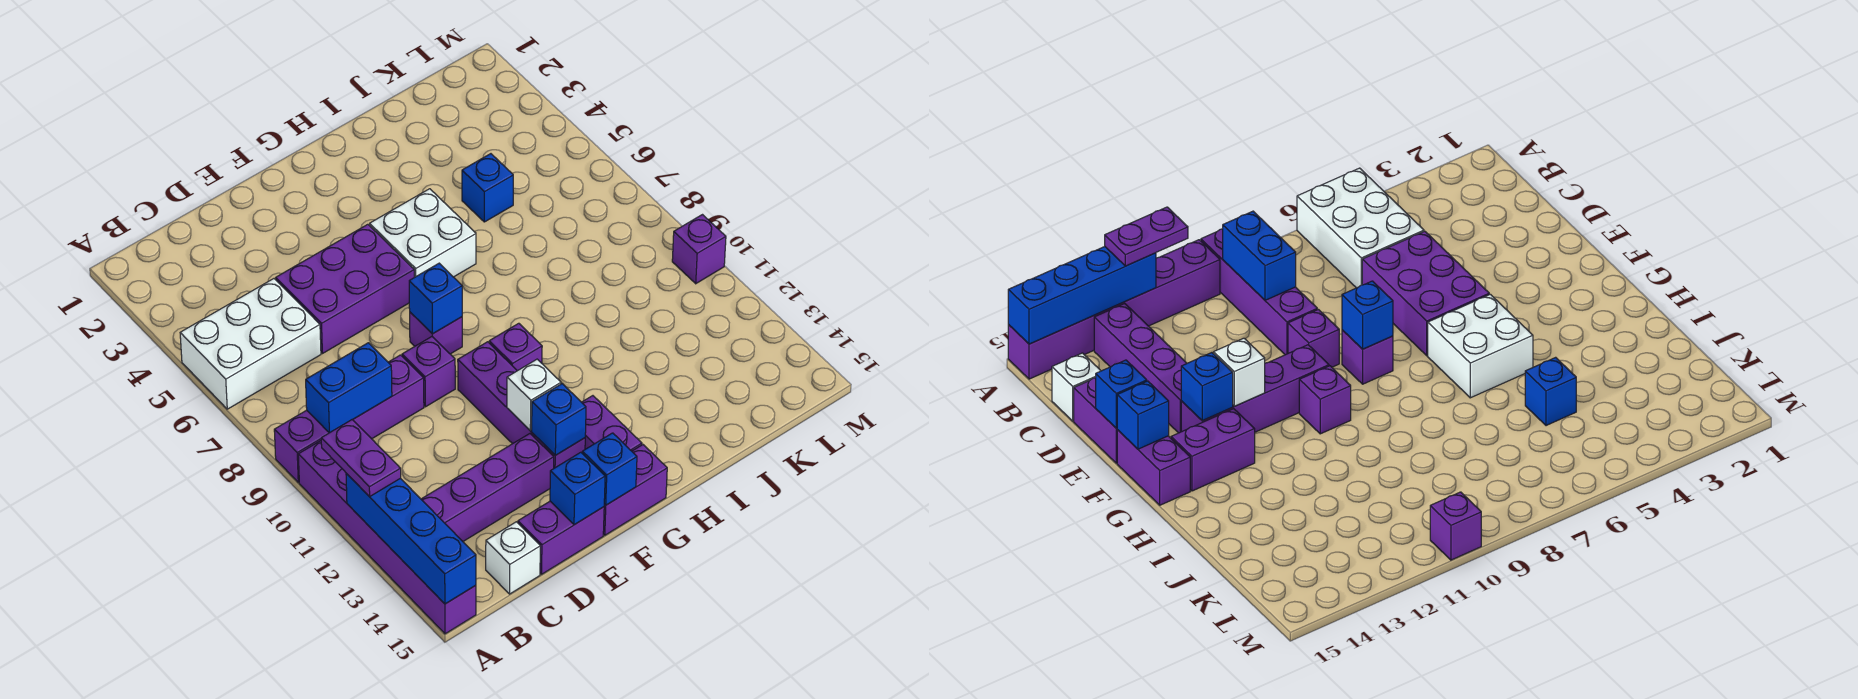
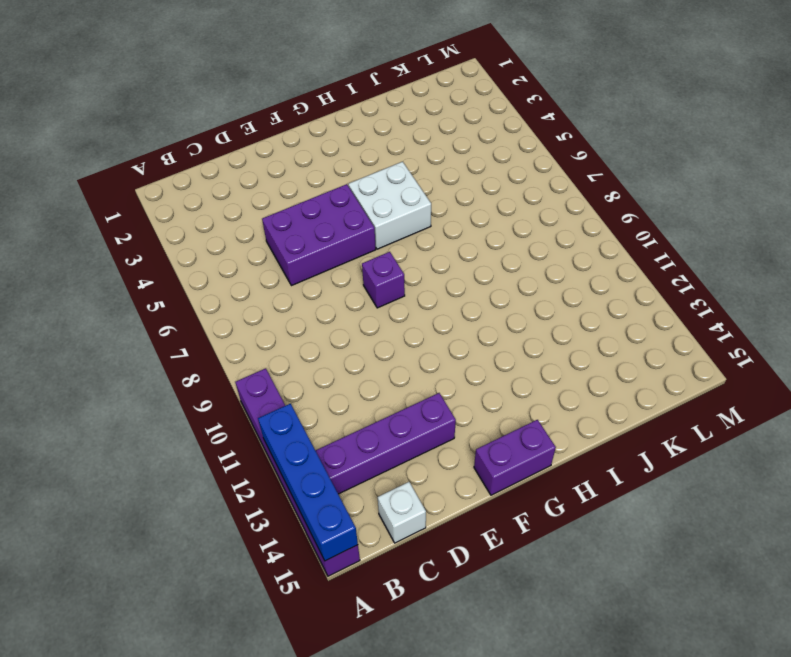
none -> white 2x3 brick [180,279,321,409]
none -> purple 1x4 brick [274,355,424,482]
none -> purple 1x2 brick [518,501,604,574]

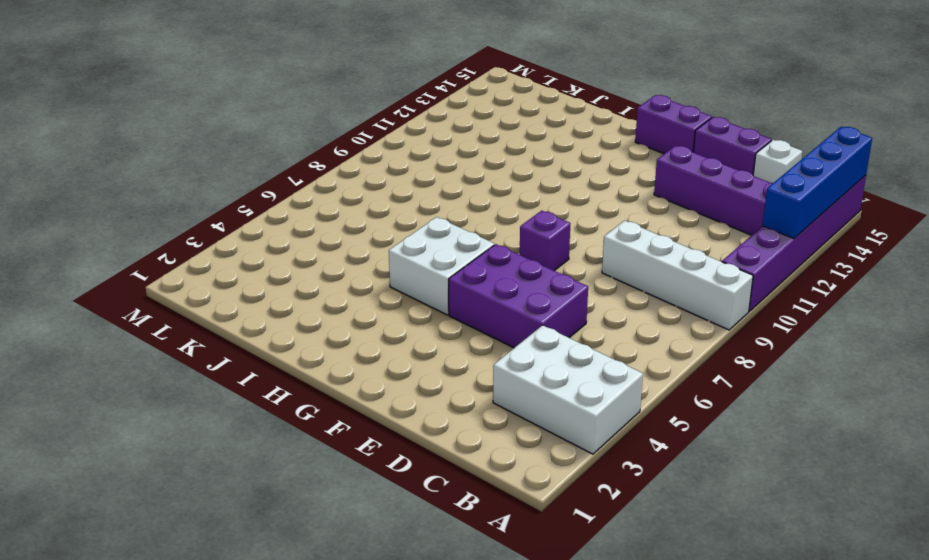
white 2x3 brick [493,325,643,454] -> white 2x3 brick moved to [180,279,321,409]
white 1x4 brick [602,220,753,330] -> purple 1x4 brick [274,355,424,482]
none -> purple 1x1 brick [402,337,455,407]
none -> purple 1x4 brick [458,342,585,468]
none -> purple 1x1 brick [489,323,542,371]

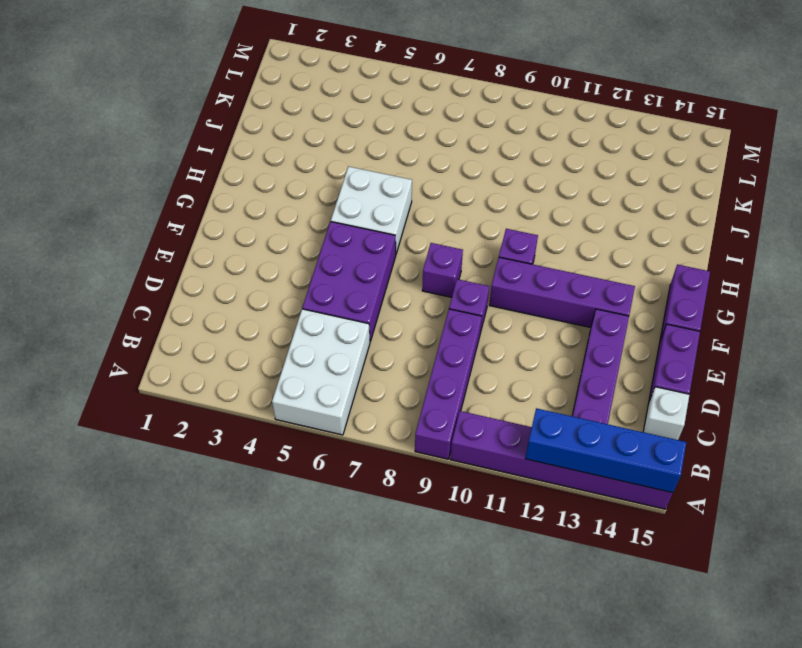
none -> purple 1x2 brick [582,396,642,451]
none -> blue 1x1 brick [462,154,513,222]
none -> purple 1x1 brick [672,215,726,284]

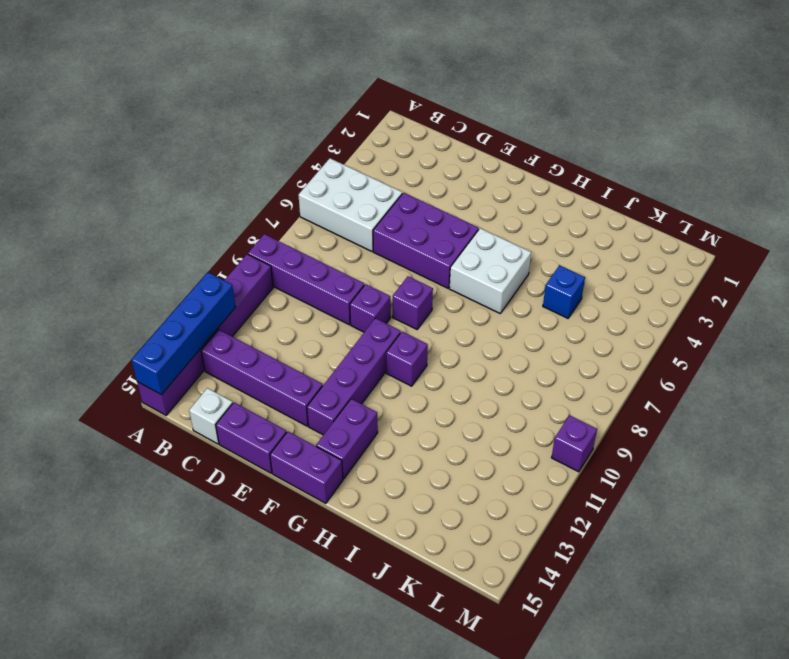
none -> blue 1x2 brick [306,343,392,433]
none -> blue 1x1 brick [550,452,605,525]
none -> blue 1x1 brick [409,263,462,334]

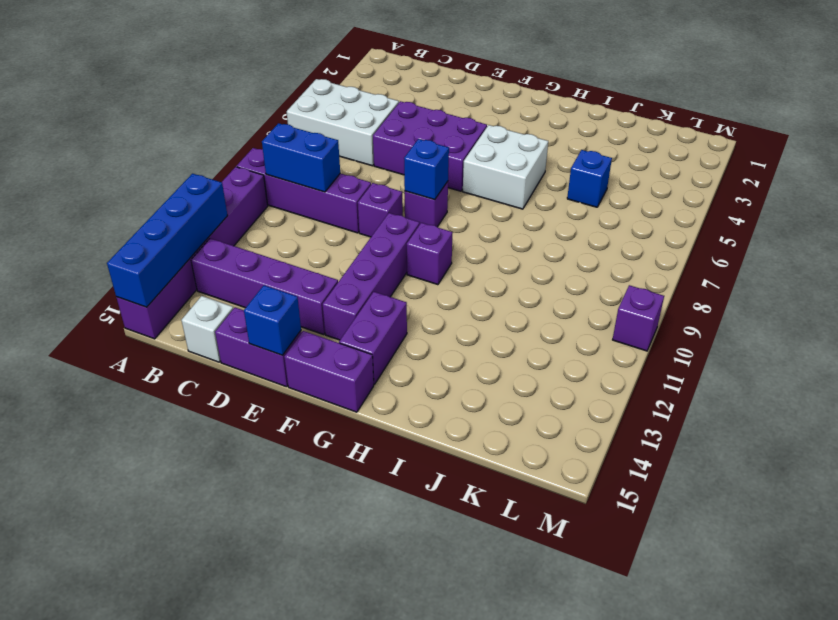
none -> white 1x1 brick [507,359,561,431]
none -> blue 1x1 brick [532,384,586,455]
none -> blue 1x1 brick [582,433,637,505]

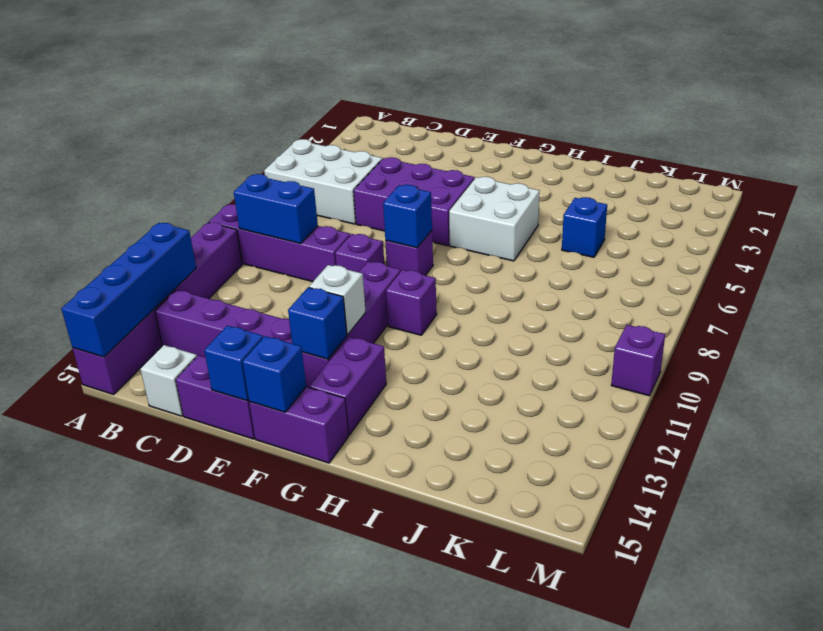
none -> purple 1x2 plate [321,420,401,497]

